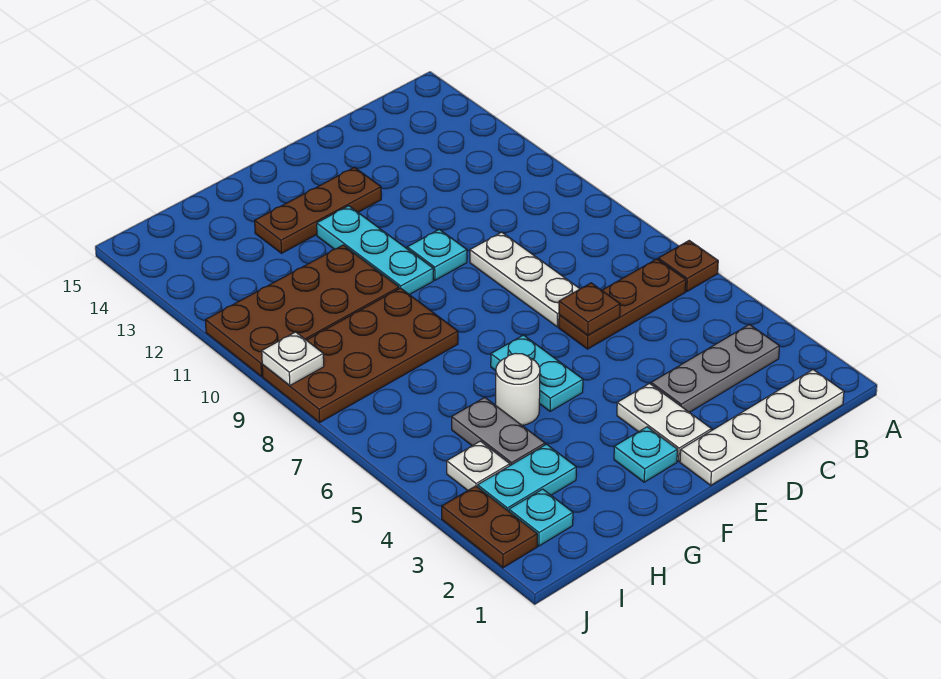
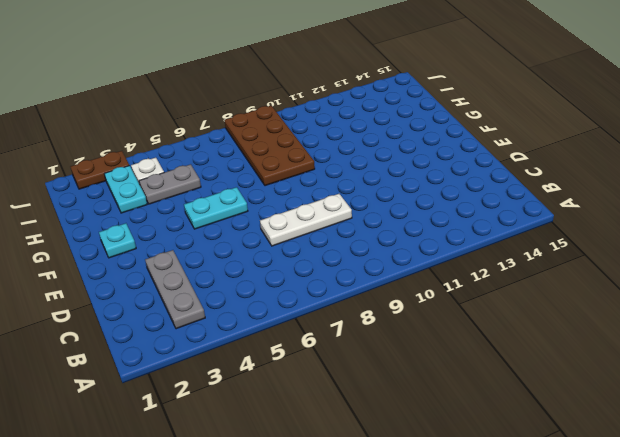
none -> brown 1x1 plate [658,241,718,291]
none -> white 1x4 plate [680,370,844,485]
none -> brown 1x3 plate [559,259,686,349]

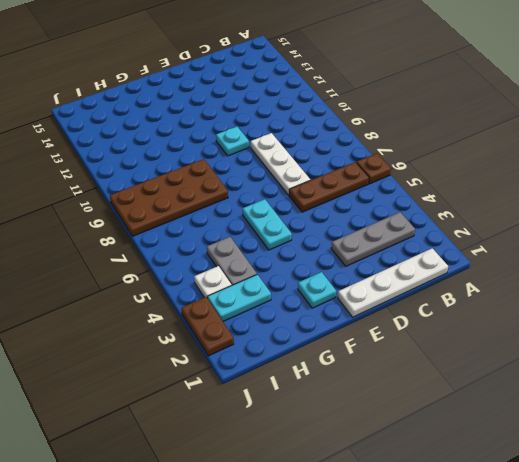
none -> white 1x2 plate [617,383,712,461]
none -> brown 1x3 plate [255,167,381,253]
none -> cyan 1x3 plate [317,206,433,295]

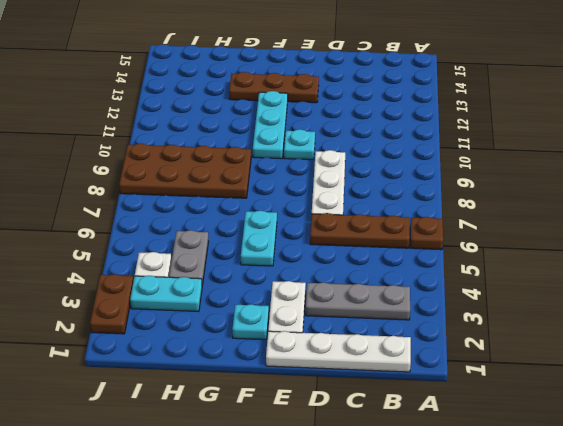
none -> white 1x1 round brick [496,353,540,425]
none -> brown 2x4 plate [205,245,399,377]
none -> cyan 1x1 plate [509,489,573,546]

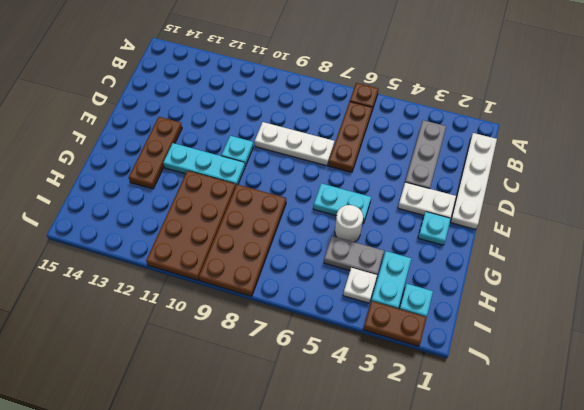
none -> brown 1x1 plate [559,283,620,335]
none -> white 1x1 plate [262,332,324,386]

